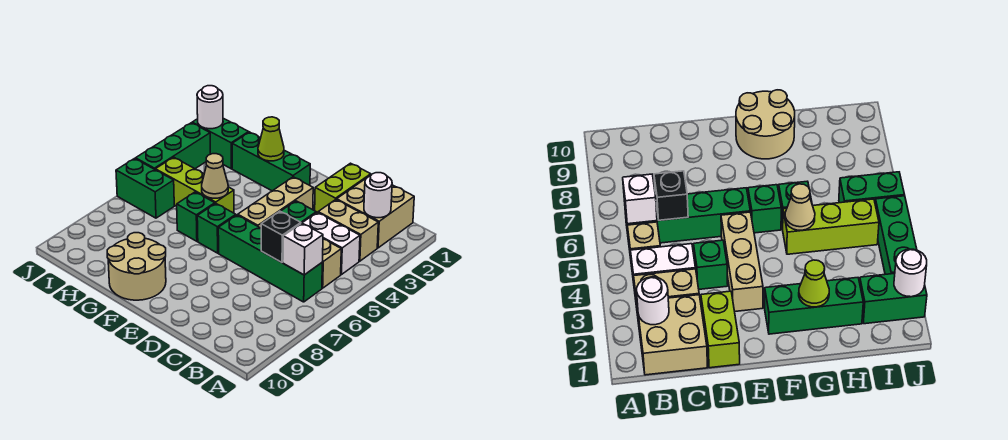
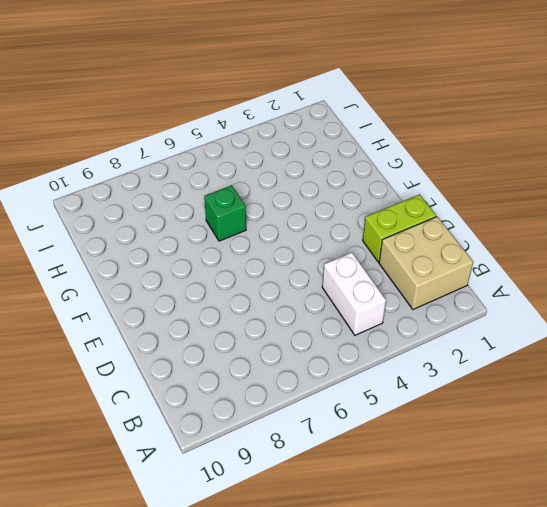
none -> tan 1x2 brick [318,200,378,261]
none -> tan 1x1 brick [322,239,341,288]
none -> green 1x4 brick [218,215,322,302]

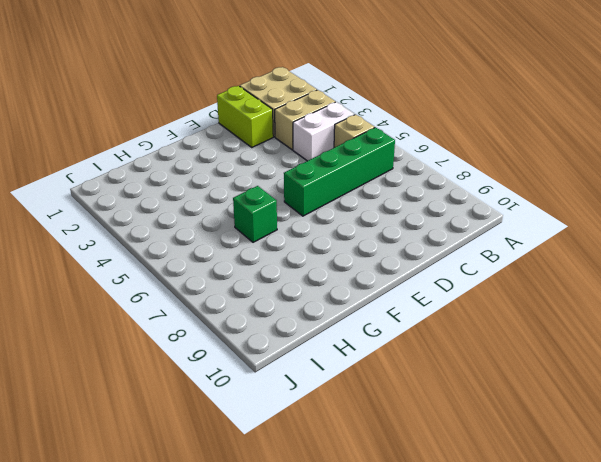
none -> green 1x1 brick [281,201,316,223]
none -> tan 1x3 brick [238,177,313,228]
none -> green 1x3 brick [232,132,310,191]

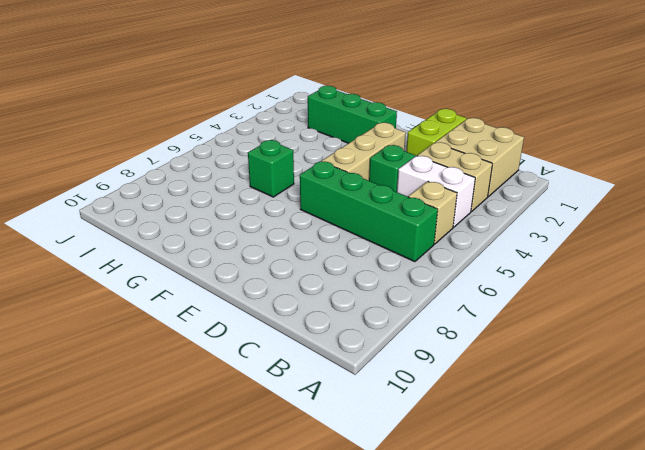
none -> green 1x1 brick [197,204,236,253]
none -> tan 2x2 round brick [107,233,166,300]
none -> lime 1x3 brick [155,157,234,213]

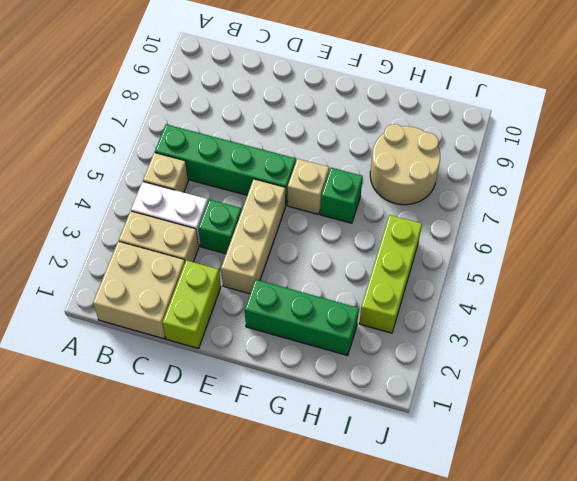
tan 1x1 brick [288,159,329,214] -> green 1x1 brick [197,204,236,253]
tan 2x2 round brick [370,124,440,205] -> tan 2x2 round brick moved to [107,233,166,300]
lime 1x3 brick [359,215,422,333] -> lime 1x3 brick turned to [155,157,234,213]
none -> green 1x2 brick [192,118,249,169]
none -> green 1x2 brick [116,159,174,218]
none -> green 1x3 brick [136,123,210,169]

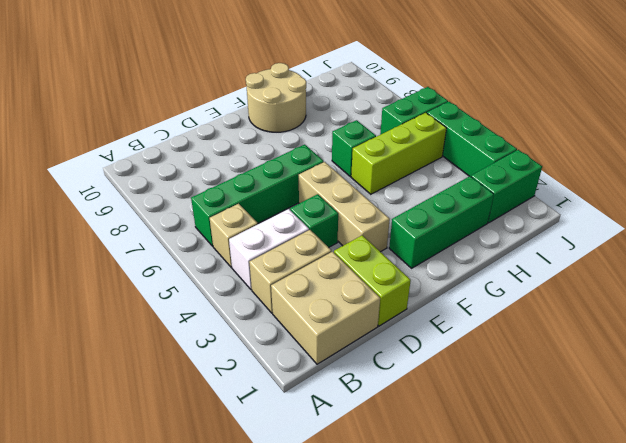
none -> green 1x1 brick [197,204,236,253]
none -> white 1x1 round brick [364,173,392,218]
none -> white 1x1 brick [283,223,323,275]

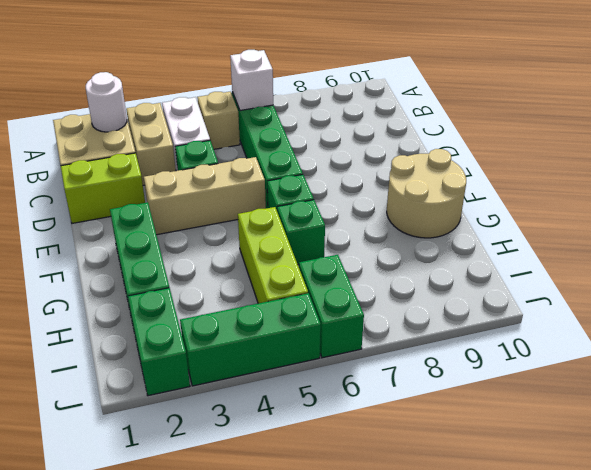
none -> black 1x1 brick [261,211,301,262]
none -> lime 1x1 cone [258,117,284,161]
none -> tan 1x1 cone [202,154,228,198]

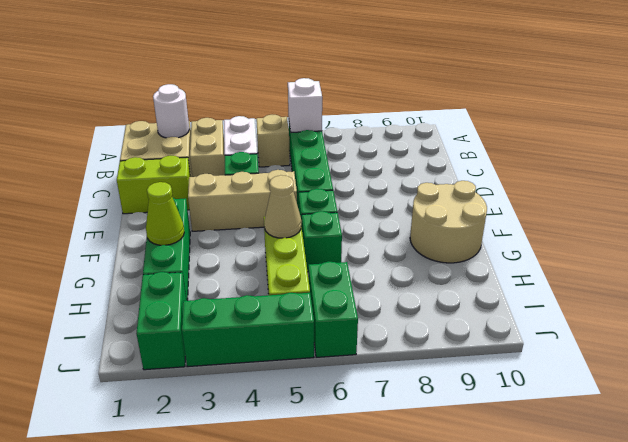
none -> black 1x1 brick [261,211,301,262]
none -> white 1x1 round brick [197,86,223,129]

